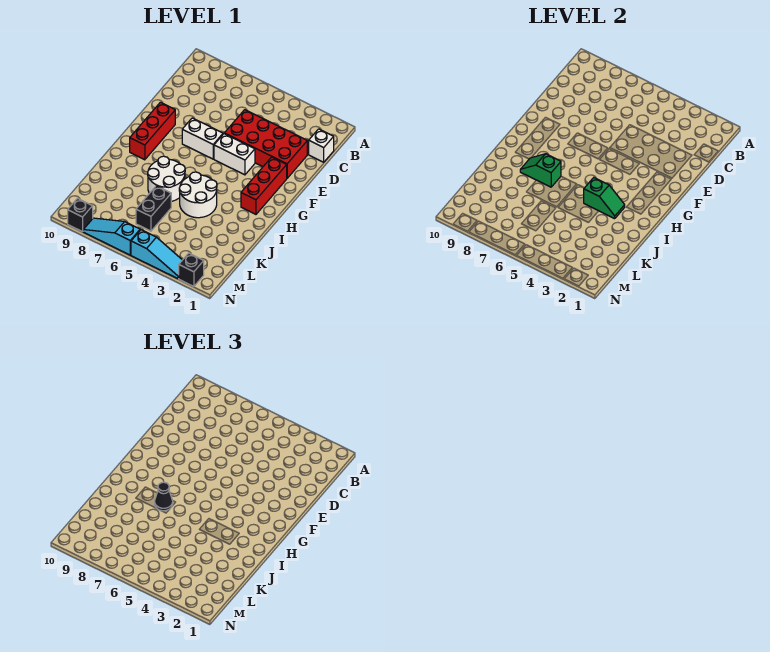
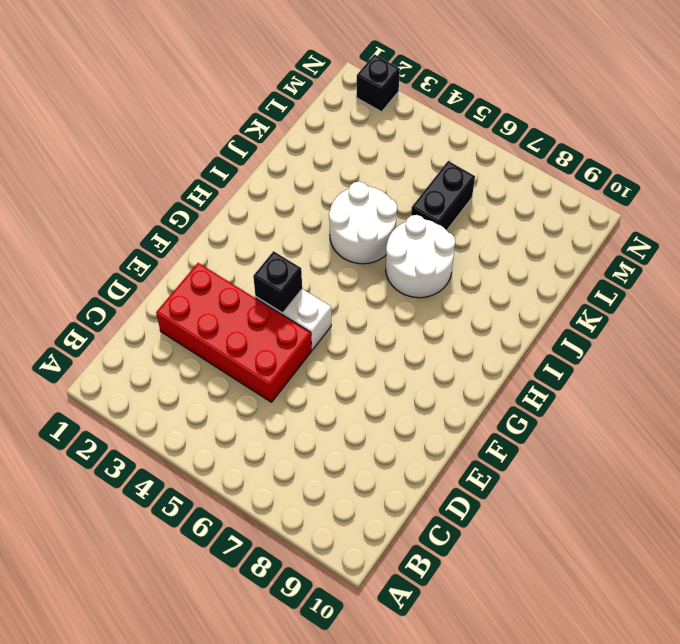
black 1x1 brick [253,251,302,313] -> black 1x1 brick moved to [68,198,93,232]
none -> white 1x1 brick [309,129,334,162]
none -> red 1x3 brick [241,157,287,214]
none -> white 1x2 brick [182,118,223,159]

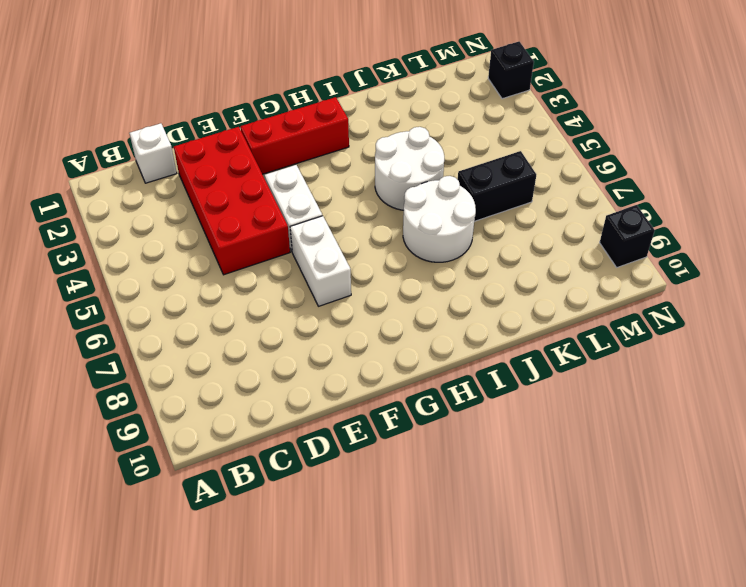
none -> red 1x3 brick [130,102,175,160]
none -> cyan 1x3 slope [131,230,182,279]
none -> cyan 1x3 slope [83,218,140,255]

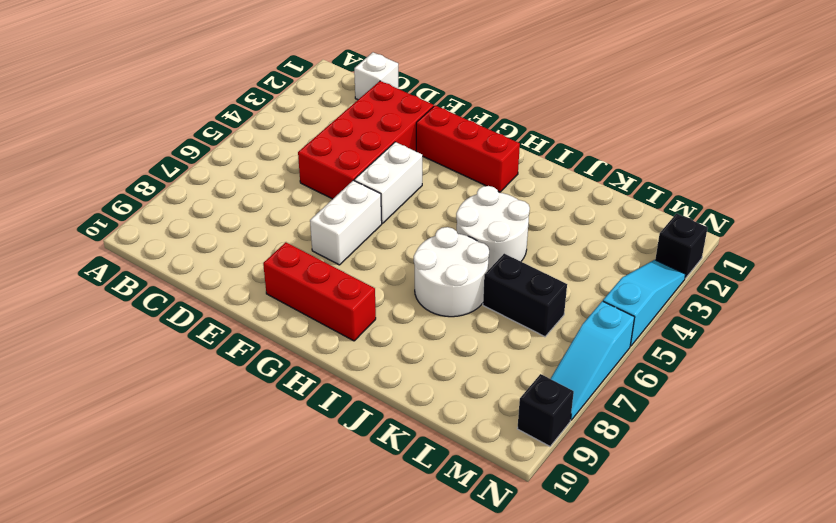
none -> green 1x2 slope [584,178,625,219]
none -> green 1x2 slope [520,154,561,187]
none -> black 1x1 cone [155,482,173,511]

